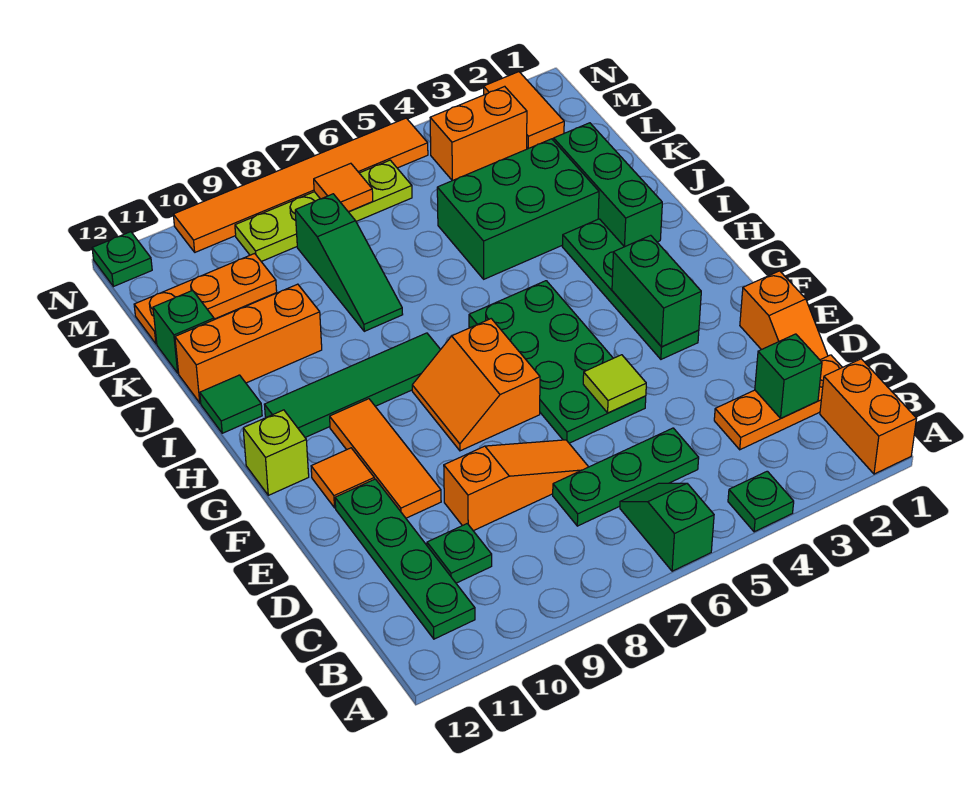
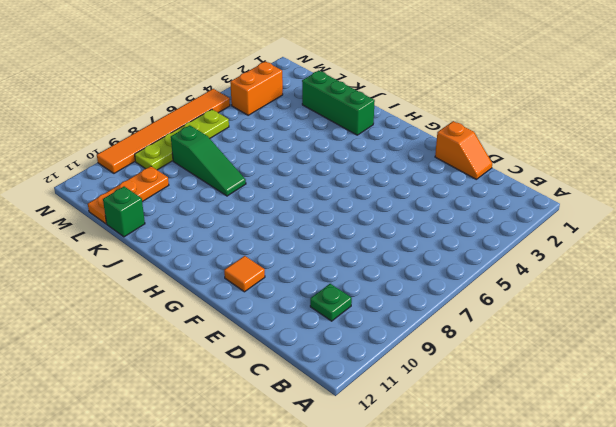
none -> orange 1x2 brick [820,359,917,474]
none -> green 1x1 plate [728,471,794,532]
none -> green 1x2 slope [620,483,714,571]
none -> green 1x4 plate [335,479,475,639]

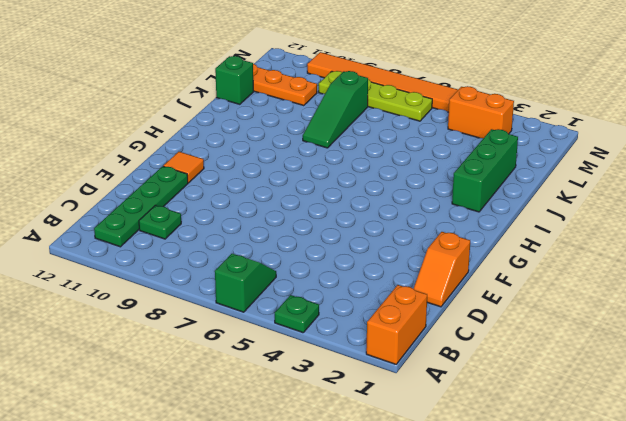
none -> orange 1x3 plate [714,355,842,450]
none -> green 1x3 plate [553,428,699,526]
none -> orange 1x3 slope [444,440,588,531]
none -> green 2x4 plate [469,281,646,443]

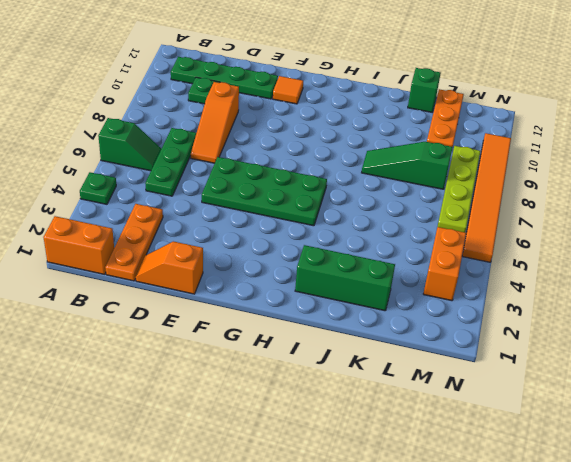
none -> orange 1x3 tile [330,399,441,518]
none -> green 1x4 plate [562,219,699,359]
none -> orange 2x2 slope [412,319,540,451]
none -> lime 1x1 brick [243,410,309,495]

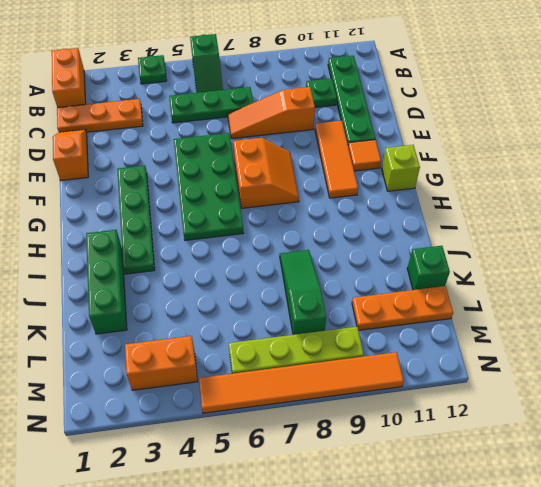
none -> green 1x4 tile [264,333,441,437]
none -> green 1x1 tile [200,375,262,433]
none -> green 2x3 brick [437,139,599,279]
none -> orange 1x3 brick [175,284,322,403]

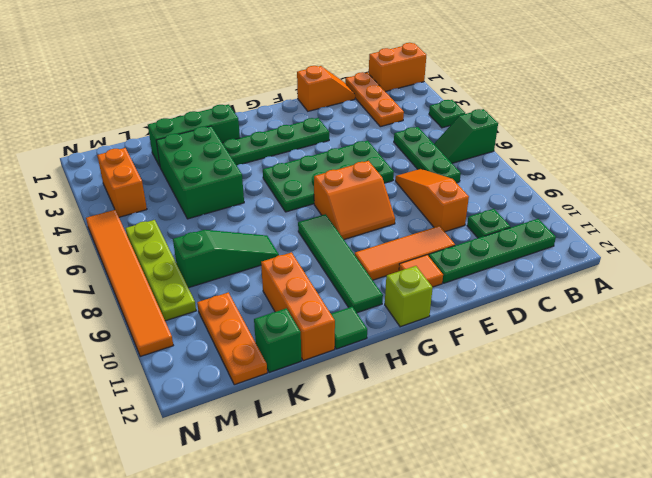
none -> orange 1x2 tile [484,72,564,148]
none -> green 1x1 plate [92,232,152,287]
none -> green 1x1 brick [755,334,822,418]
none -> lime 1x1 tile [583,355,646,413]

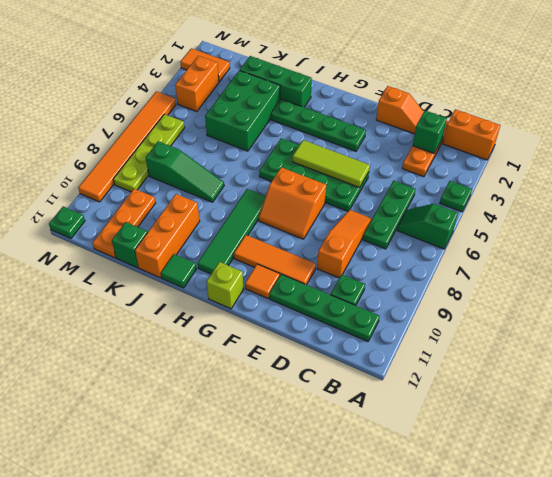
lime 1x3 tile [293,140,370,188] -> lime 1x1 tile [583,355,646,413]
none -> green 1x2 brick [612,235,701,347]
none -> orange 1x1 tile [314,163,373,212]

